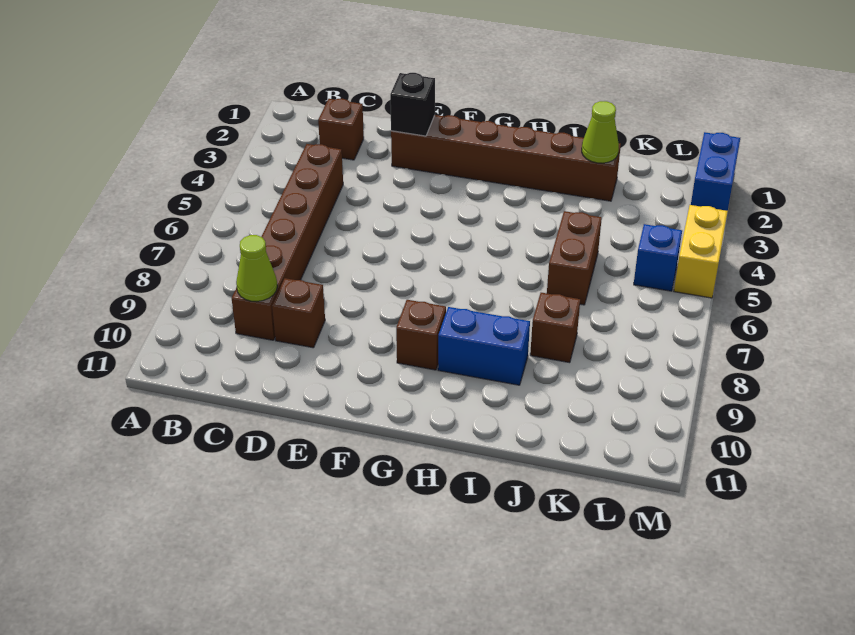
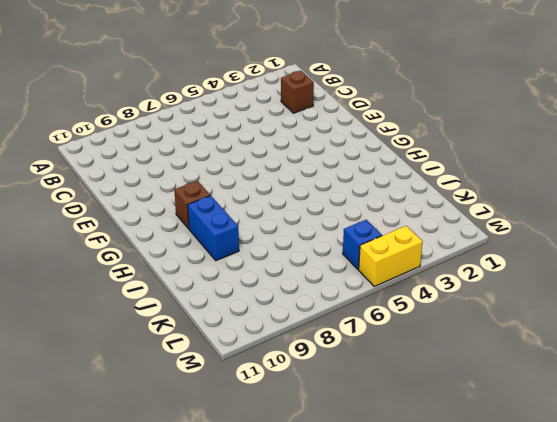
none -> brown 1x6 brick [232,144,343,340]
none -> brown 1x1 brick [272,278,325,348]
none -> brown 1x6 brick [391,115,621,201]

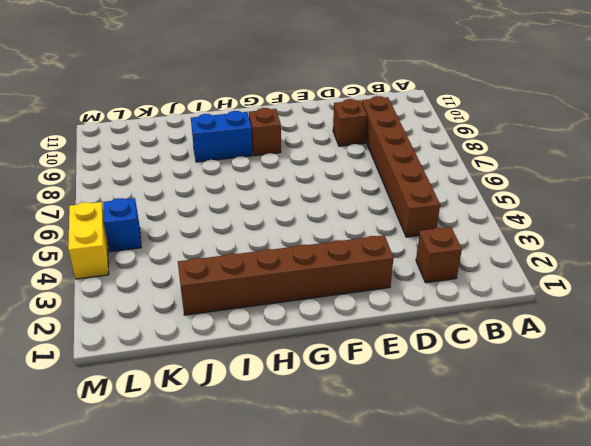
none -> brown 1x2 brick [547,211,602,305]
none -> brown 1x1 brick [530,293,580,363]
none -> blue 1x2 brick [691,132,740,211]

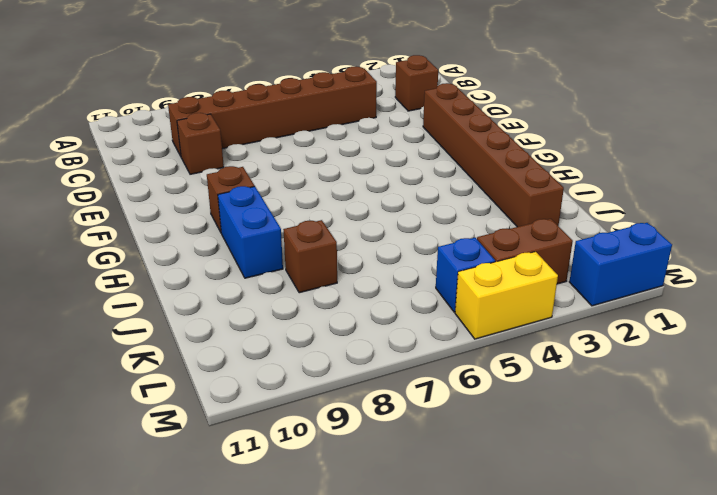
brown 1x2 brick [477,219,573,284] -> brown 1x2 brick moved to [547,211,602,305]
none -> lime 1x1 cone [236,235,277,302]
none -> black 1x1 brick [390,73,435,136]
none -> lime 1x1 cone [582,101,619,163]

